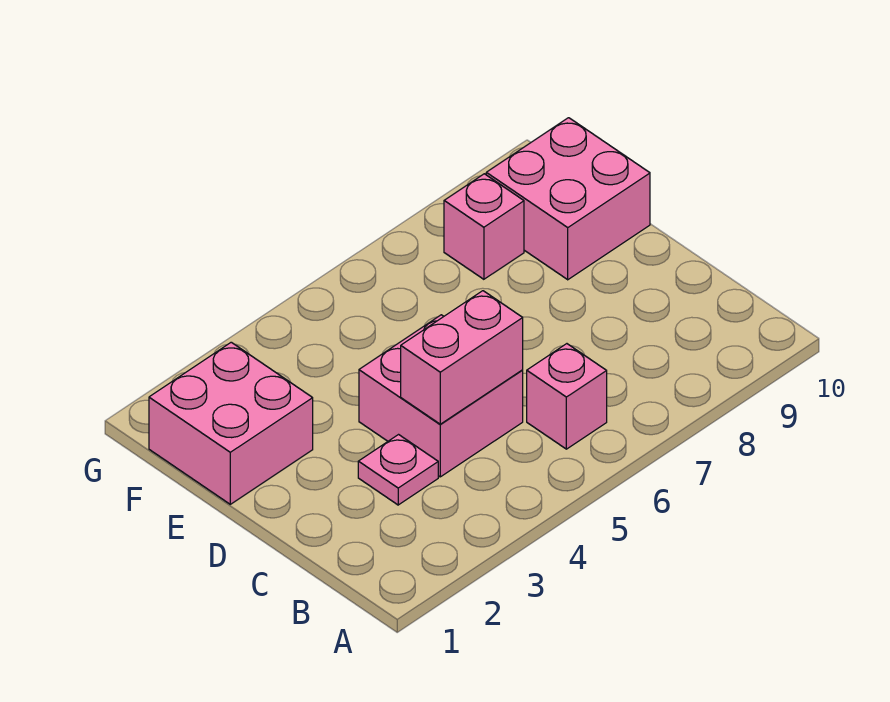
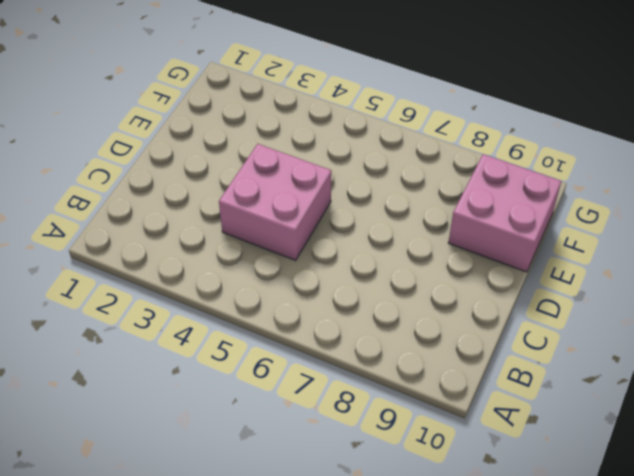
none -> pink 1x1 brick [527,344,607,449]
none -> pink 1x1 plate [358,435,438,505]

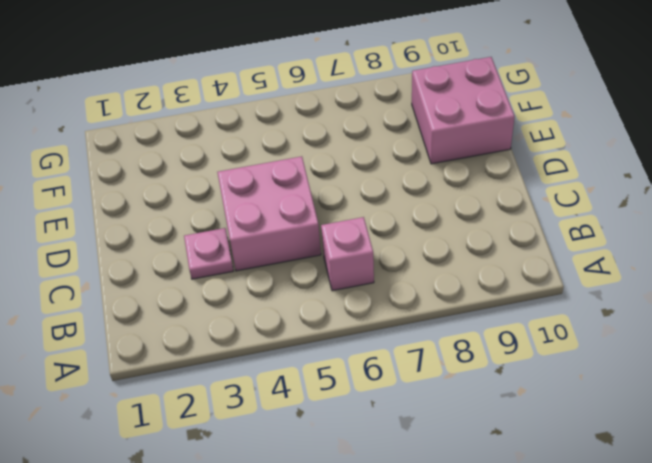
none -> pink 2x2 brick [149,342,313,504]
none -> pink 1x1 brick [444,174,524,279]

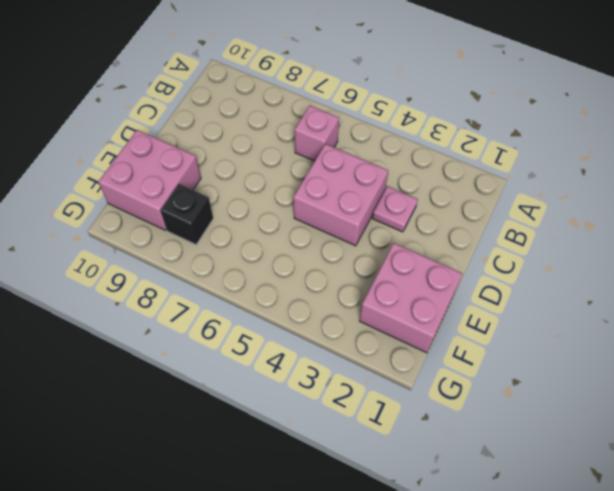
black 1x1 brick [160,184,213,245] -> pink 1x1 brick [444,174,524,279]
none -> pink 1x2 brick [401,291,523,424]

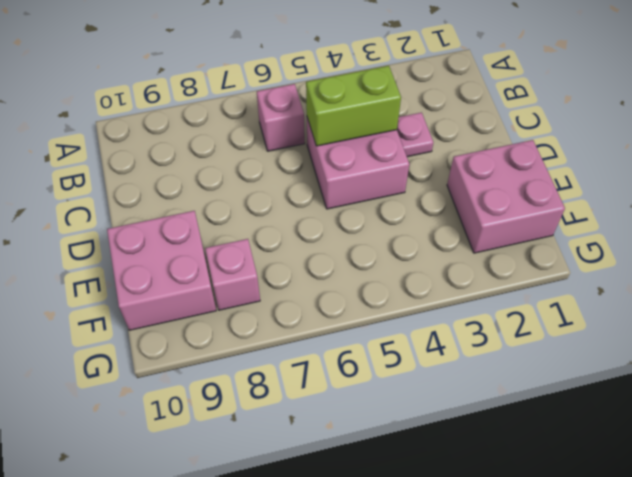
lime 1x2 brick [306,66,401,146] -> pink 1x2 brick [401,291,523,424]

